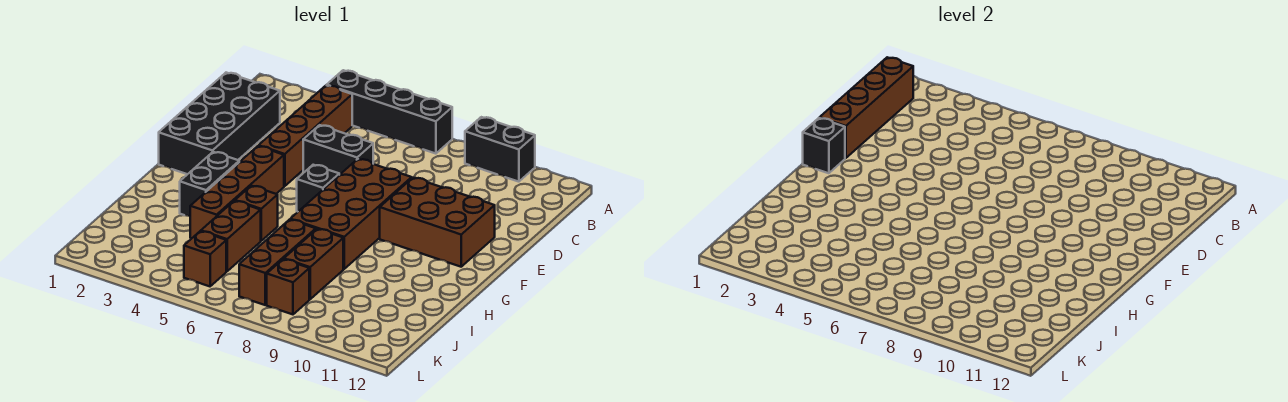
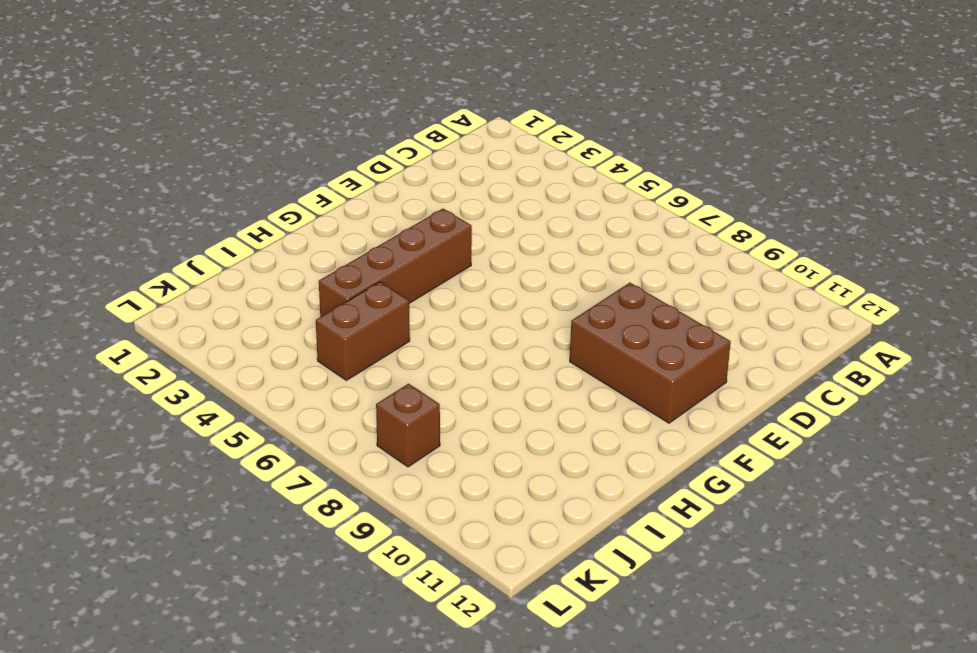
none -> black 1x4 brick [327,70,452,154]
none -> black 1x2 brick [465,117,535,182]
none -> brown 1x4 brick [259,85,352,186]

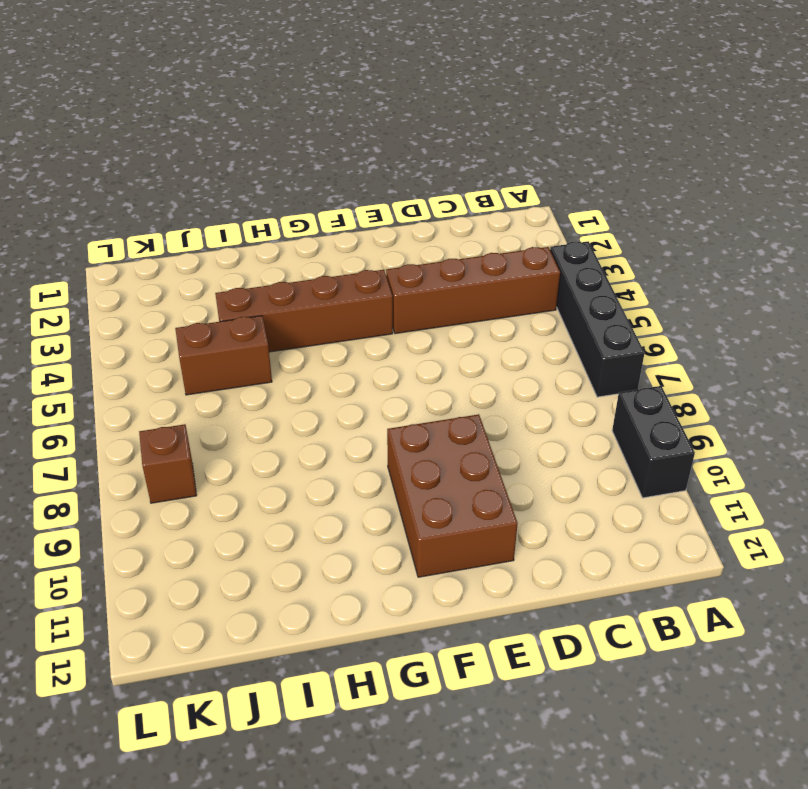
none -> black 2x4 brick [159,73,280,174]
none -> black 1x2 brick [303,125,373,175]
none -> brown 2x4 brick [290,159,412,269]

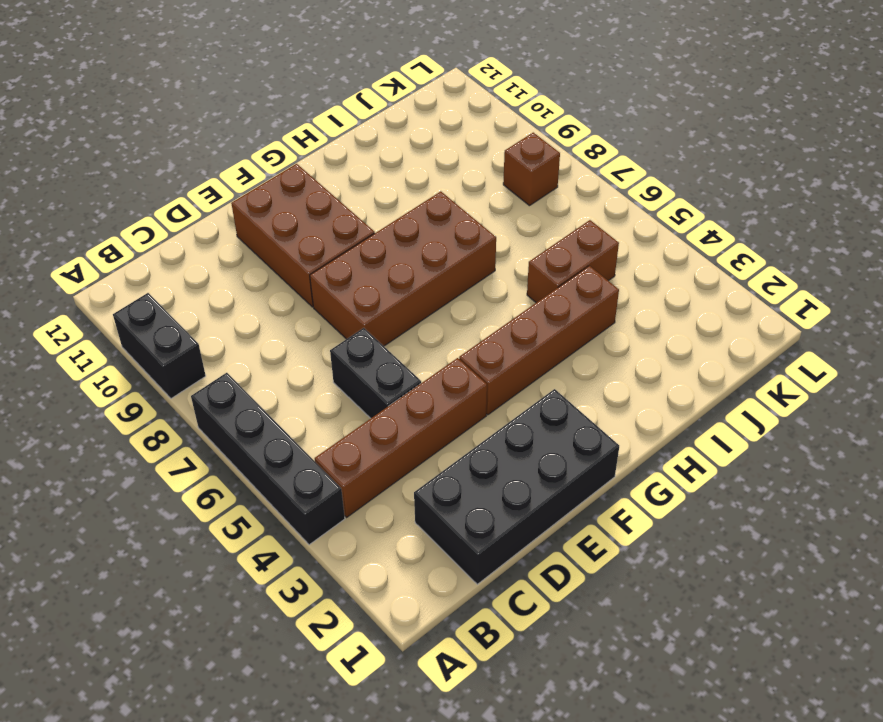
none -> black 1x1 brick [297,165,339,212]
none -> black 1x2 brick [180,152,239,216]
none -> brown 1x1 brick [235,186,278,241]

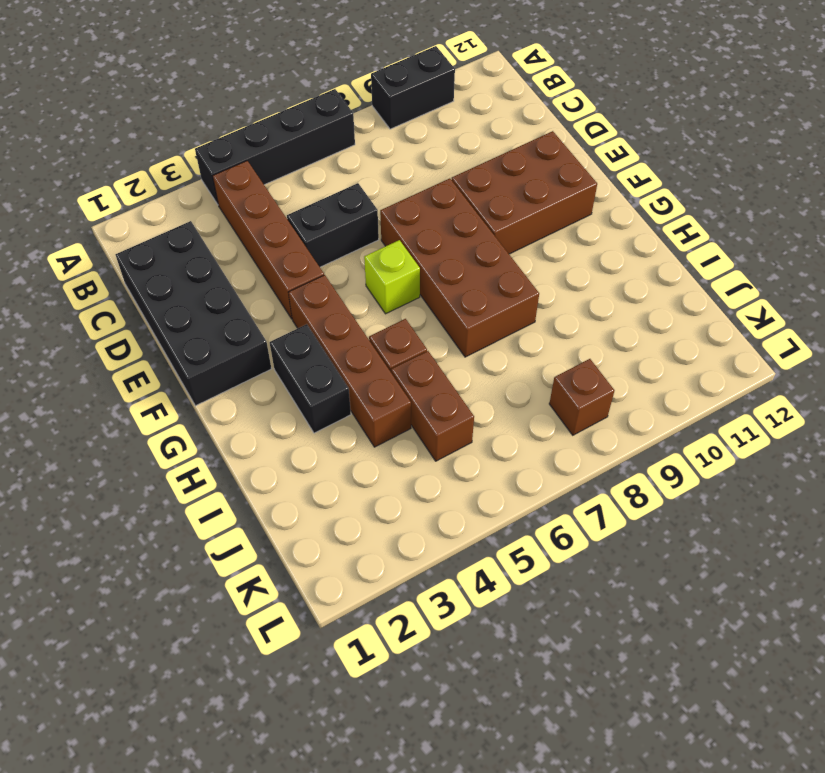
lime 1x1 brick [364,240,420,314] -> black 1x1 brick [297,165,339,212]
none -> brown 1x3 brick [239,220,316,305]
none -> brown 1x2 brick [284,229,343,299]
none -> brown 1x1 brick [184,231,226,286]

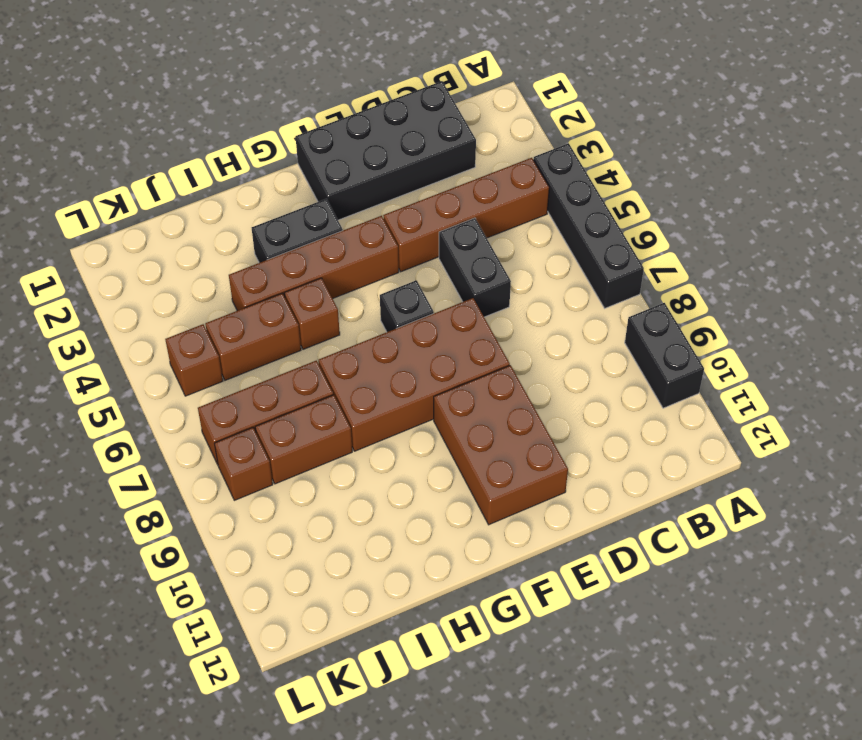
none -> brown 1x4 brick [820,57,913,158]
none -> black 1x1 brick [803,118,845,173]

